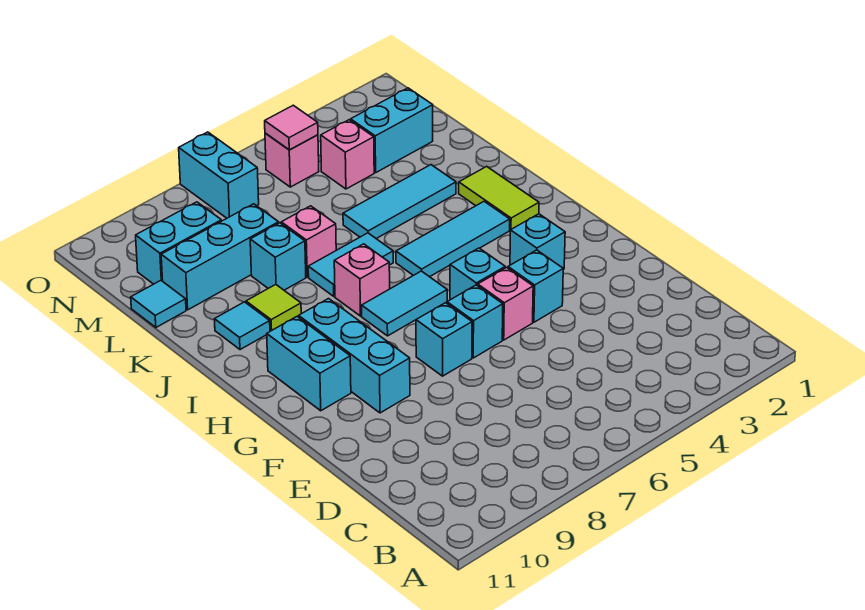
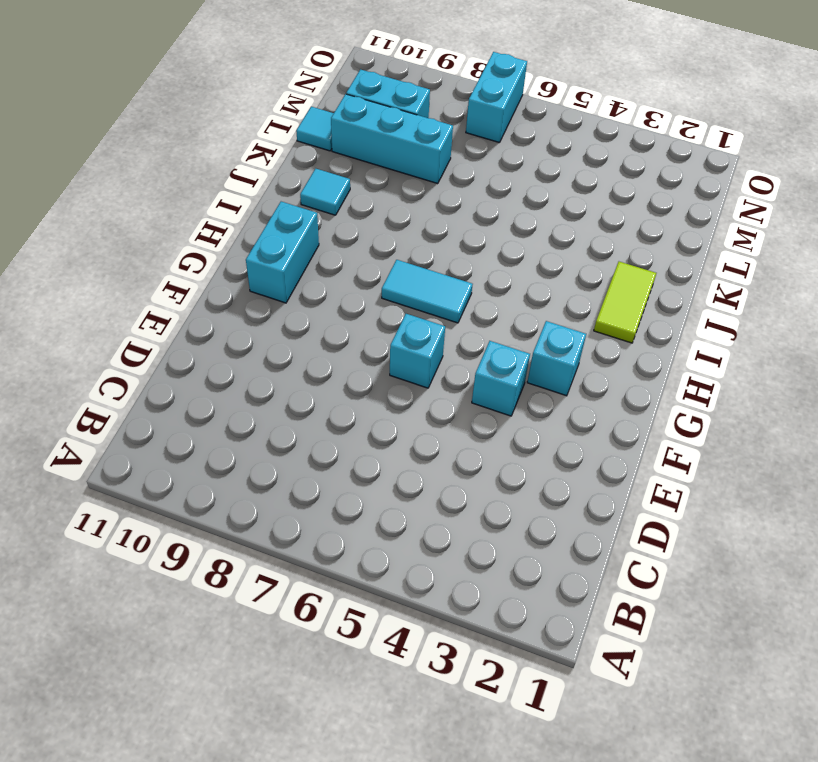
none -> pink 1x1 brick [478,267,533,340]
none -> cyan 1x1 brick [416,303,472,376]
none -> cyan 1x3 brick [299,299,410,413]

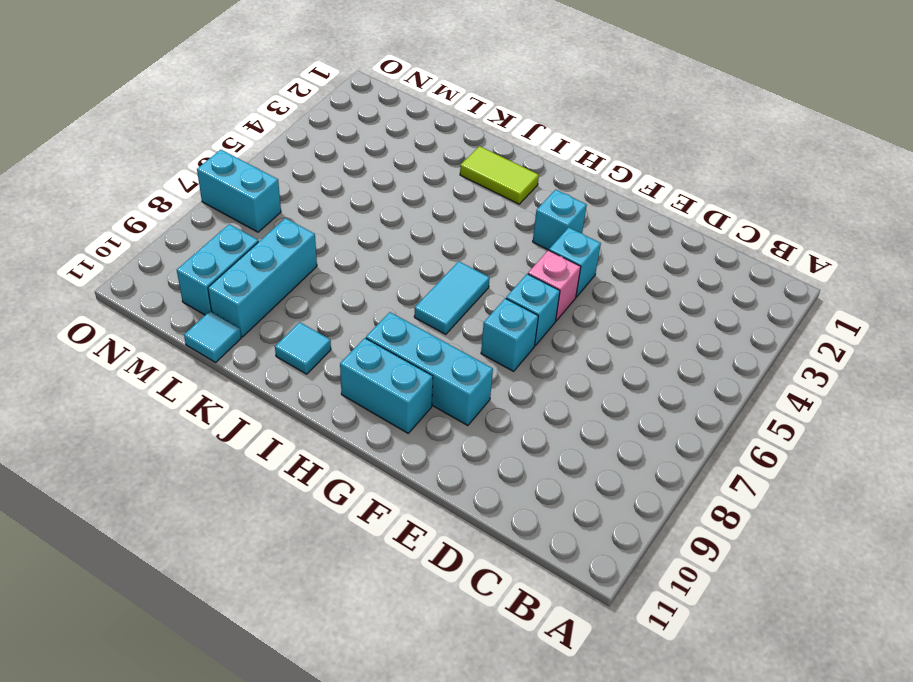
none -> cyan 1x1 brick [450,248,505,300]
none -> cyan 1x3 tile [396,201,510,277]
none -> pink 1x1 brick [334,244,390,316]

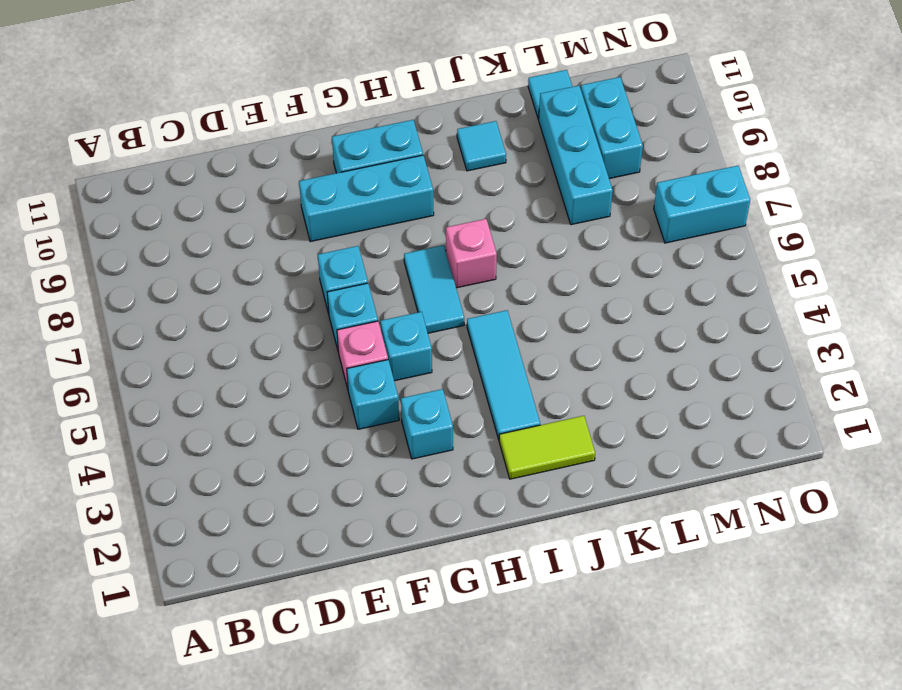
none -> cyan 1x2 tile [308,233,393,296]
none -> lime 1x1 tile [246,284,301,331]
none -> cyan 1x3 tile [343,165,456,239]

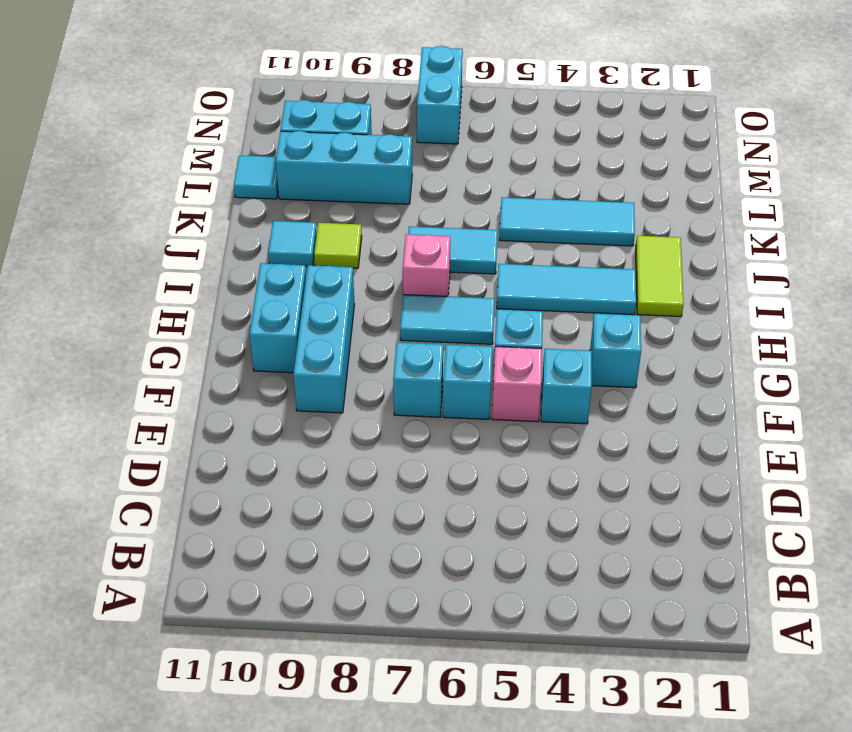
none -> pink 1x1 brick [281,206,336,277]
none -> cyan 1x1 brick [250,223,306,290]
none -> cyan 1x2 brick [351,88,433,173]

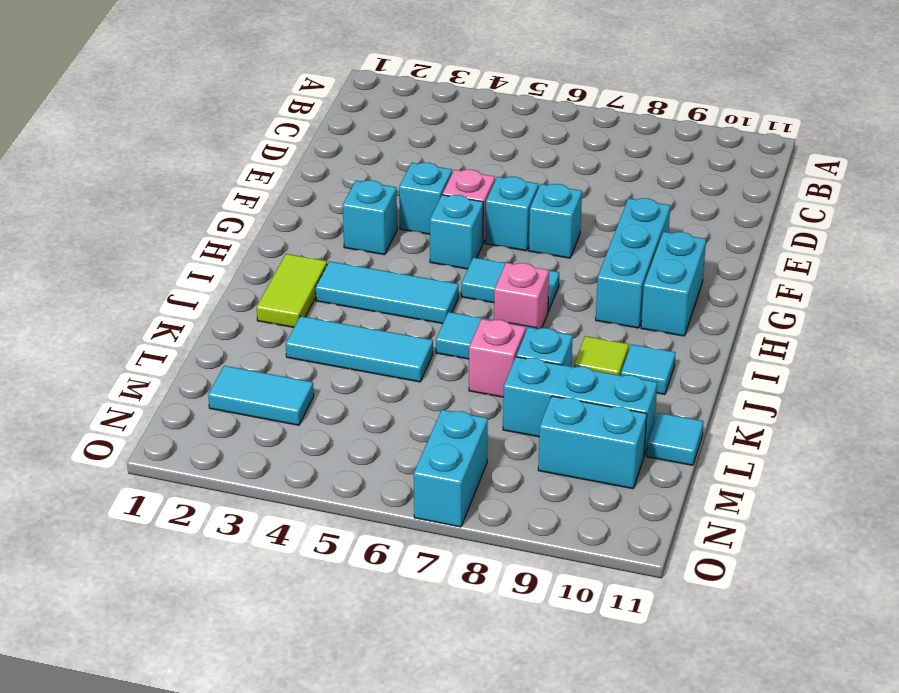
cyan 1x2 tile [208,366,314,425] -> cyan 1x2 brick [351,88,433,173]
none -> pink 1x1 brick [321,120,374,189]
none -> pink 1x1 brick [265,133,319,187]
none -> pink 1x1 tile [265,105,318,150]

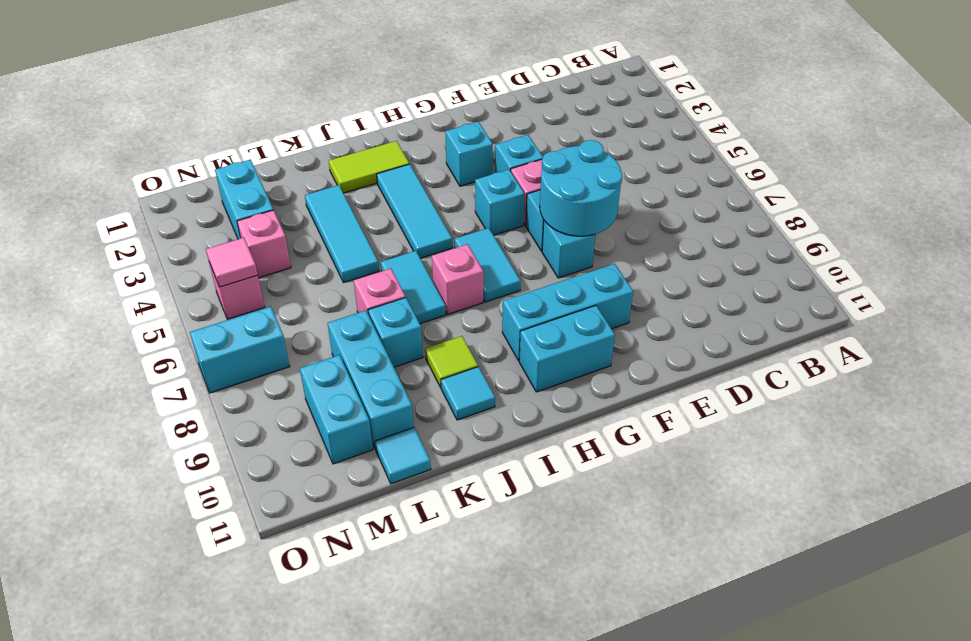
cyan 2x2 round brick [540,140,622,236] -> none

